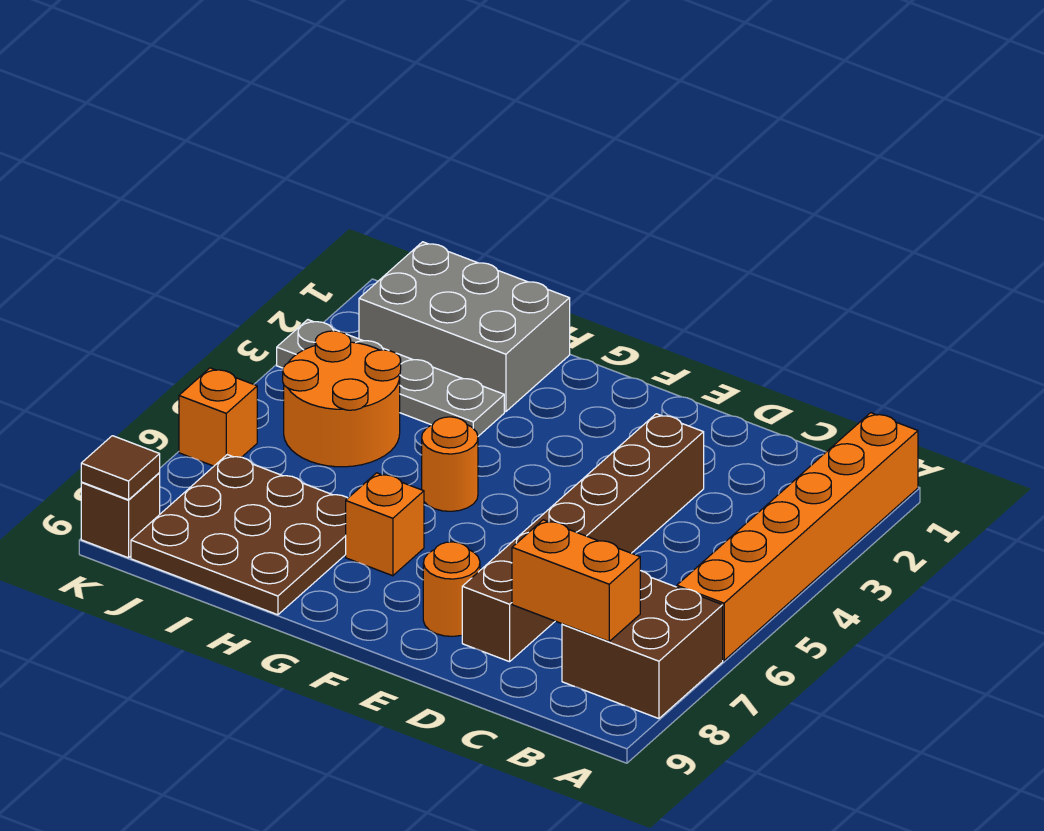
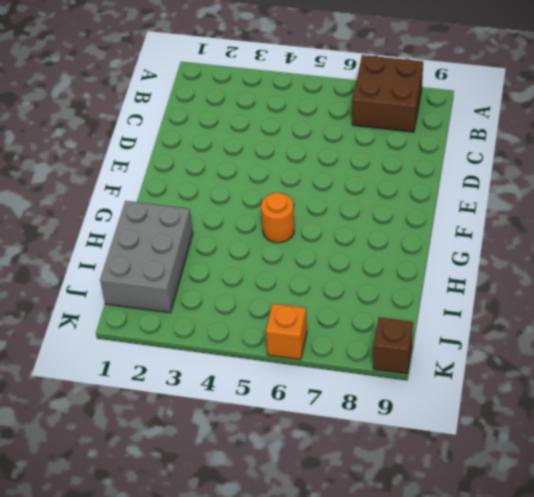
none -> orange 1x6 brick [677,413,918,660]
none -> brown 1x6 brick [462,414,704,662]
none -> orange 1x1 round brick [423,542,480,636]

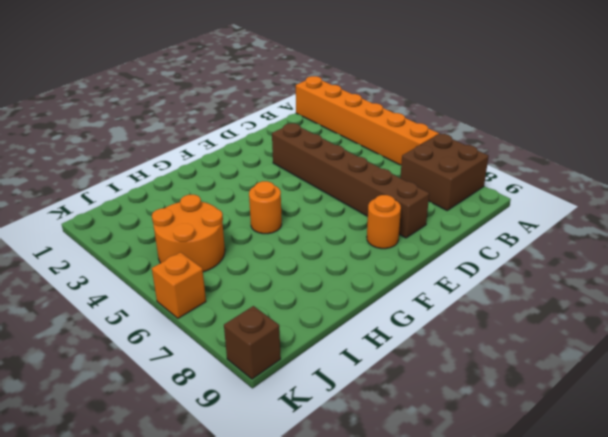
none -> orange 1x1 brick [346,473,424,576]
none -> grey 2x3 brick [359,242,570,412]
none -> grey 1x4 plate [277,320,504,436]

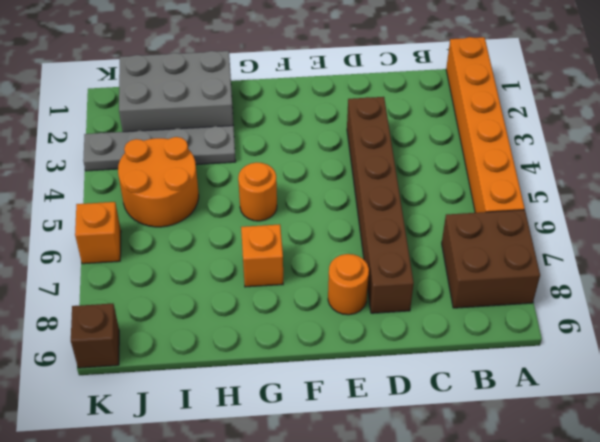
none -> brown 3x3 plate [131,455,348,615]
none -> orange 1x2 brick [512,520,641,641]
none -> brown 1x1 tile [81,436,160,500]

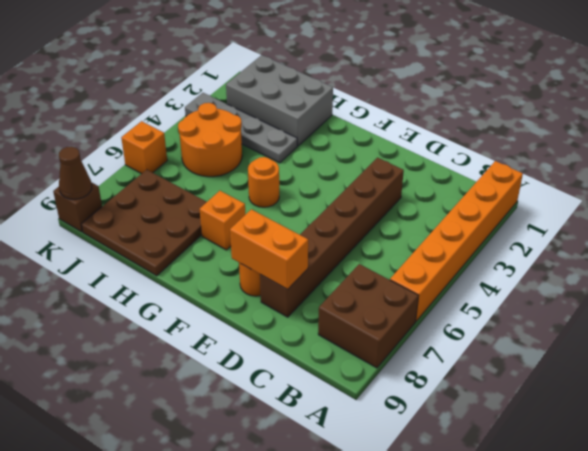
orange 1x2 brick [230,209,308,289] -> orange 1x2 brick moved to [512,520,641,641]
brown 1x1 cone [59,147,92,199] -> brown 1x1 tile [81,436,160,500]

